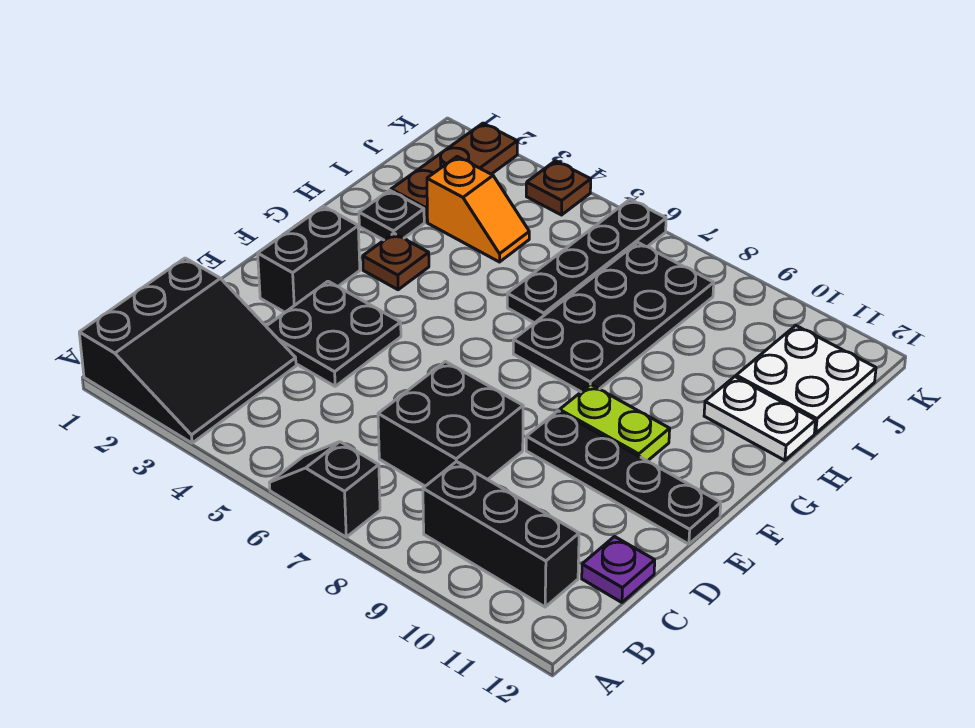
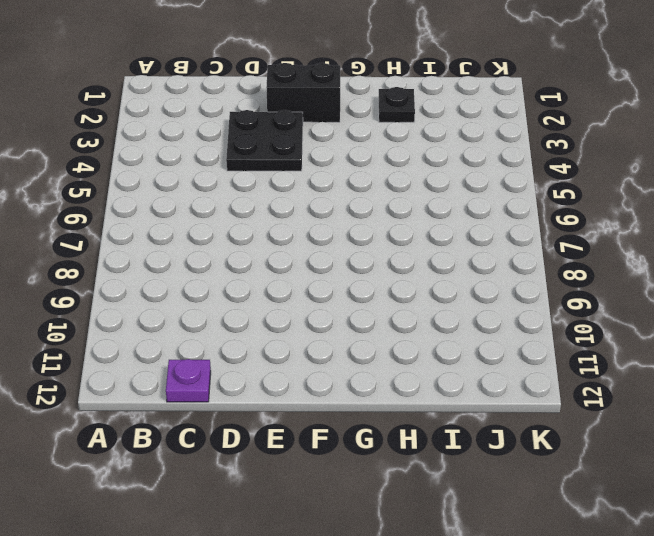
none -> black 3x3 slope [79,258,296,443]
none -> black 1x2 slope [269,442,380,537]
none -> black 1x3 brick [423,461,579,607]

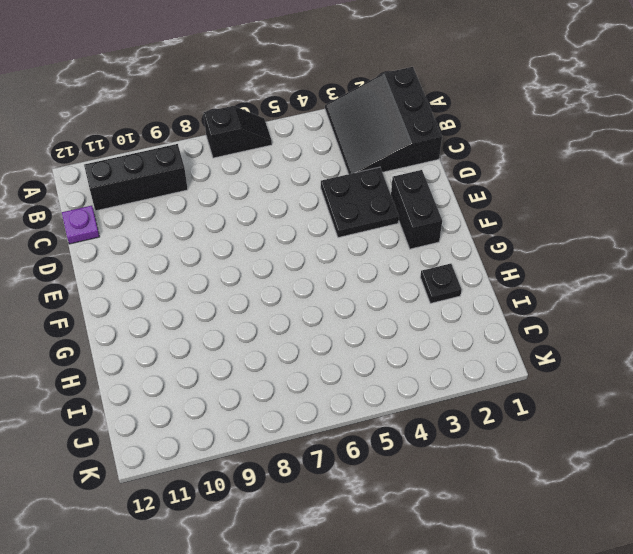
none -> black 2x2 brick [378,362,523,486]
none -> black 1x4 plate [526,411,721,544]
none -> lime 1x2 plate [560,384,670,461]

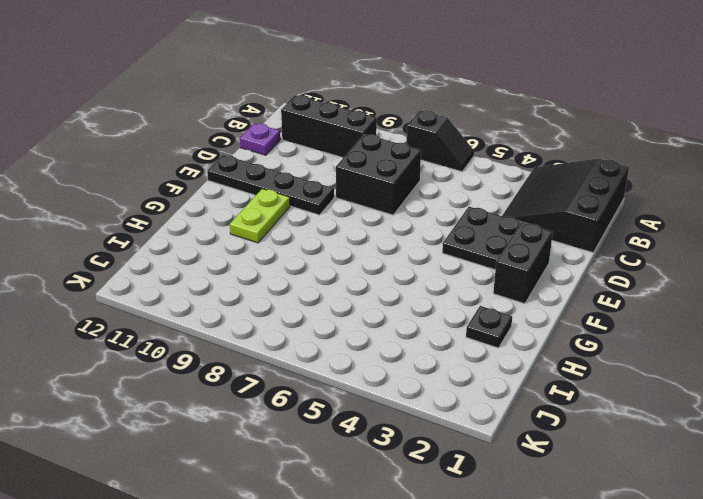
lime 1x2 plate [230,189,290,243] -> lime 1x2 plate turned to [560,384,670,461]
none -> brown 1x1 plate [363,233,429,290]
none -> black 2x4 plate [513,243,714,392]
none -> black 1x4 plate [507,199,666,323]

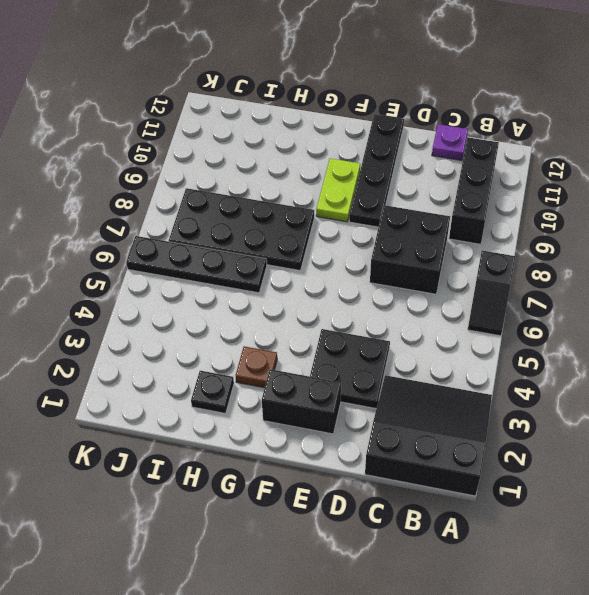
none -> white 1x2 plate [704,377,816,460]
none -> brown 1x3 plate [391,123,517,222]
none -> orange 1x2 slope [427,157,529,262]

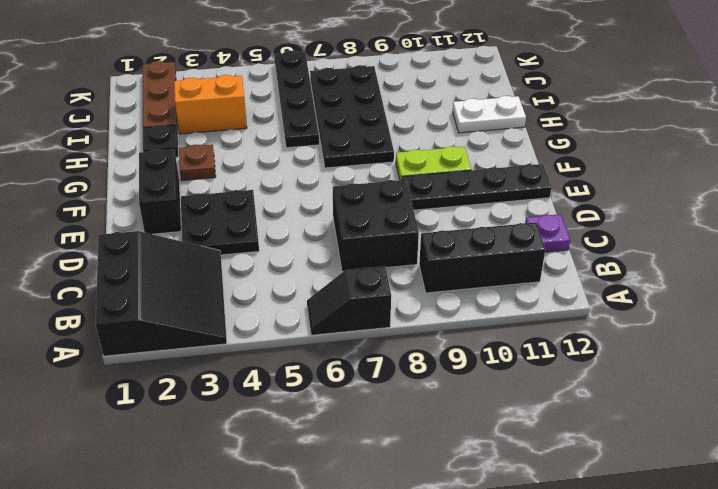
orange 1x2 brick [174,75,247,134] -> orange 1x2 slope [427,157,529,262]
none -> white 2x2 plate [736,326,876,433]
none -> brown 1x1 plate [526,161,591,215]

